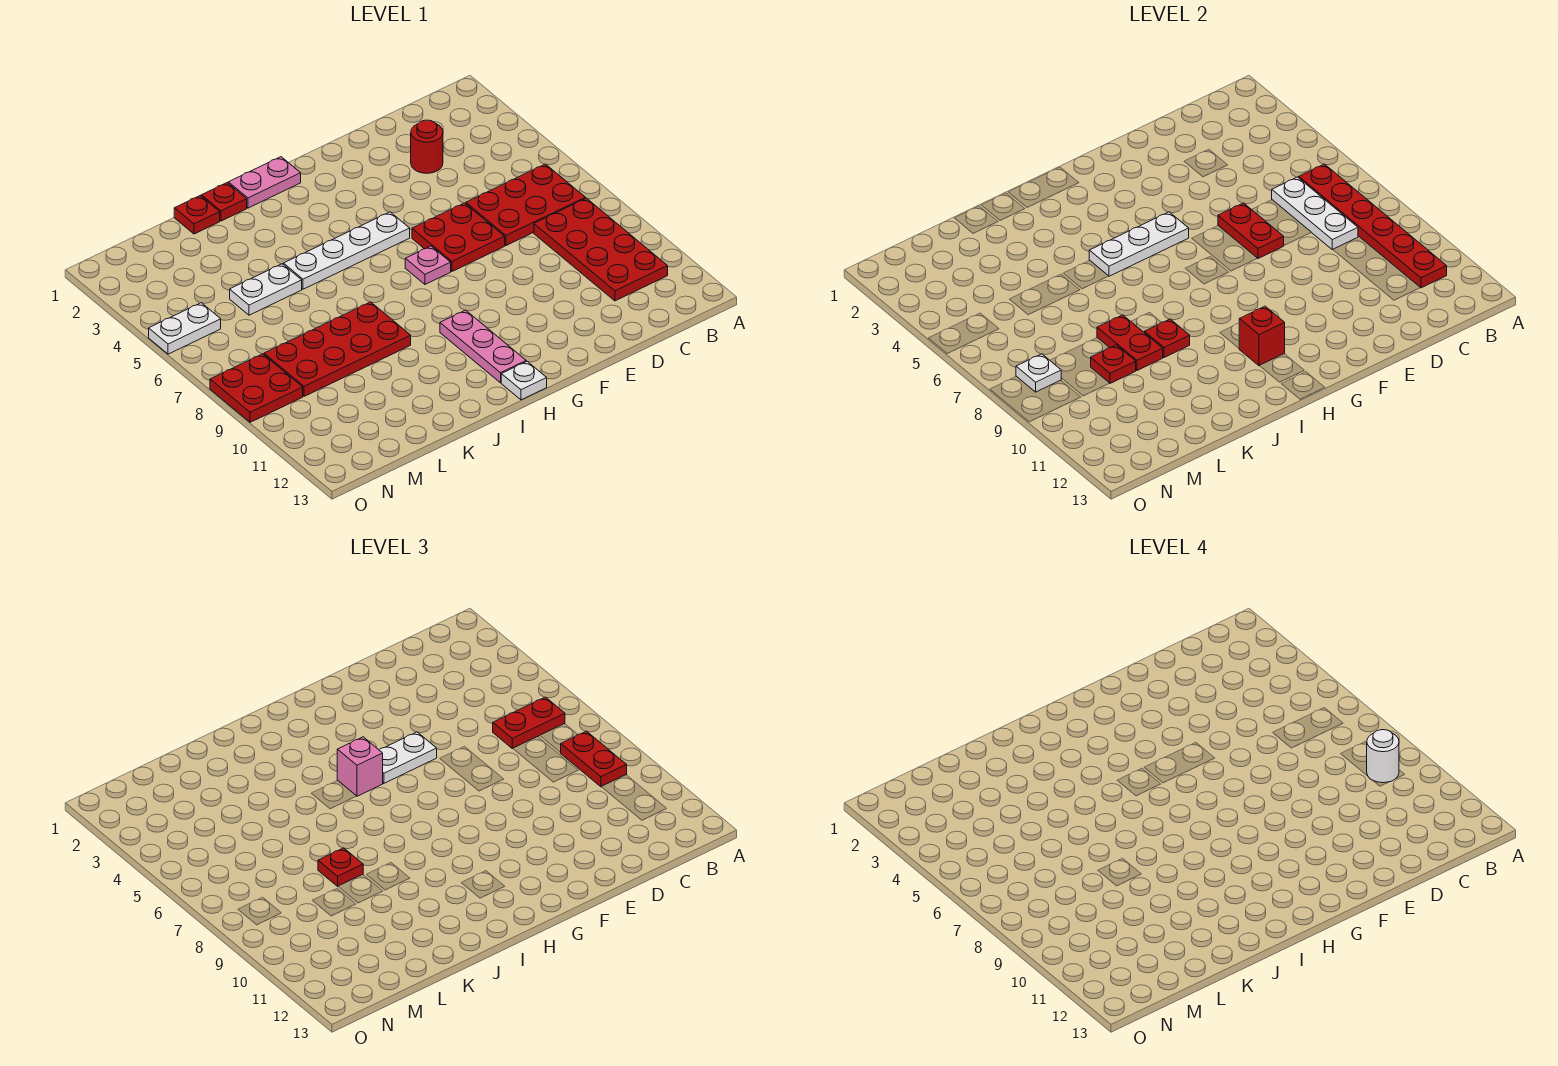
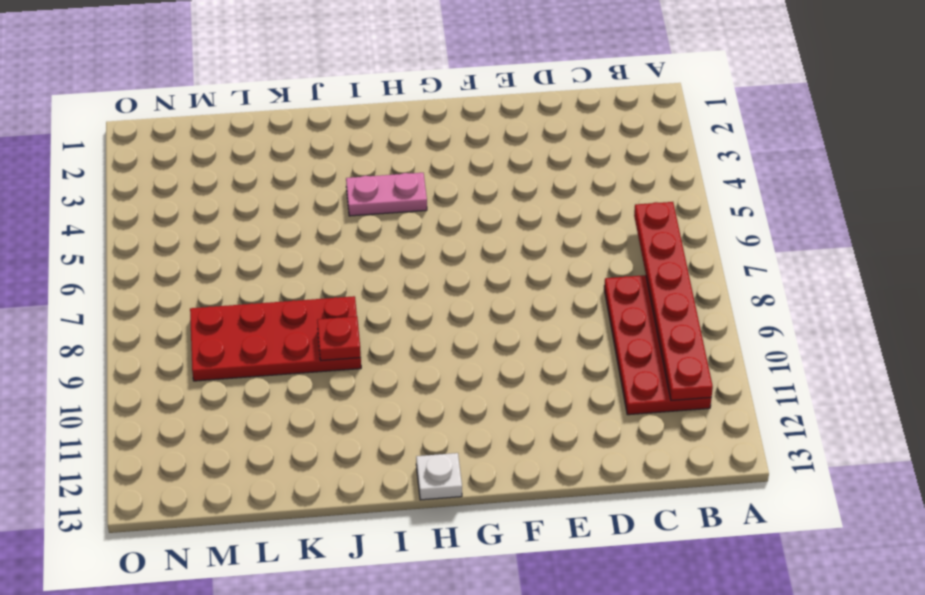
pink 1x2 plate [346,173,427,216] -> pink 1x2 plate moved to [228,157,301,208]
none -> red 2x3 plate [466,164,586,246]
none -> red 1x1 round brick [411,120,443,173]
none -> red 2x2 plate [412,203,505,271]
none -> white 1x4 plate [283,212,410,289]

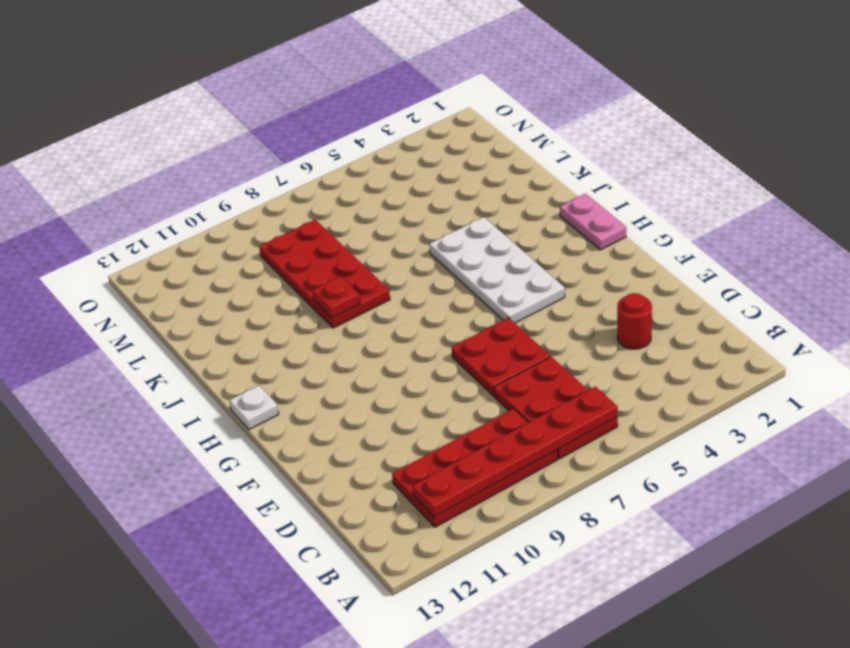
white 2x4 plate [429,217,565,323] -> white 1x4 plate [283,212,410,289]
none -> pink 1x1 plate [405,246,451,284]
none -> pink 1x3 plate [440,310,526,383]
none -> red 1x1 plate [201,183,247,221]
none -> red 1x1 plate [174,196,220,234]

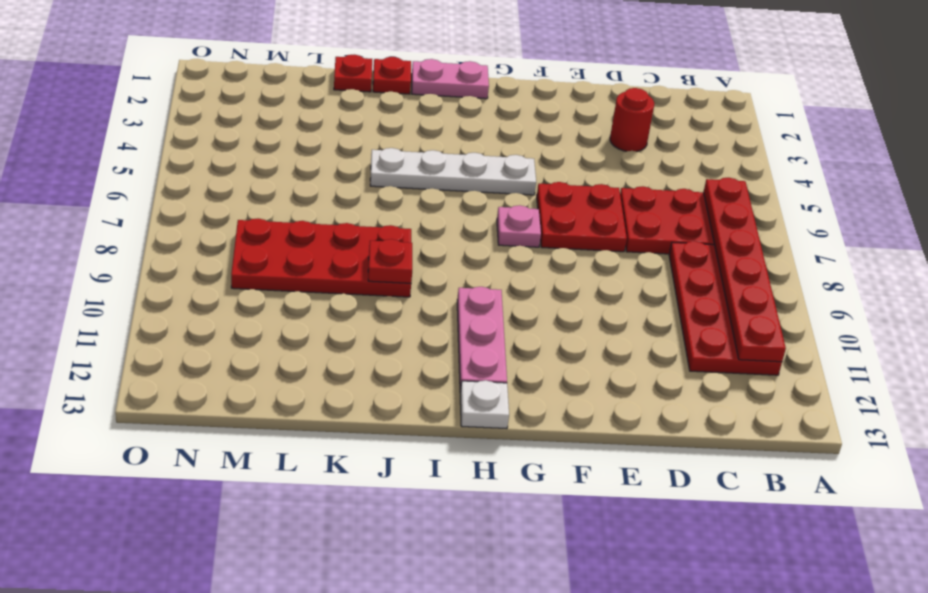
none -> white 1x2 plate [230,264,302,315]
none -> white 1x2 plate [149,303,221,354]
none -> red 2x2 plate [210,354,303,422]
none -> white 1x3 plate [1272,177,1358,250]

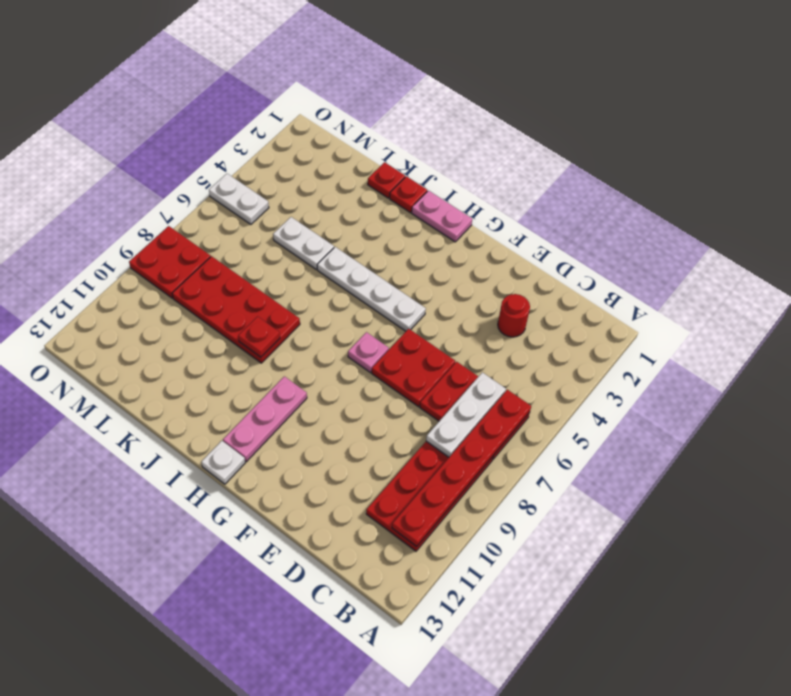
none -> red 1x2 plate [1218,203,1284,259]
none -> white 1x3 plate [1089,212,1189,276]
none -> red 1x1 brick [1239,306,1285,366]
none -> red 1x2 plate [1097,315,1163,370]

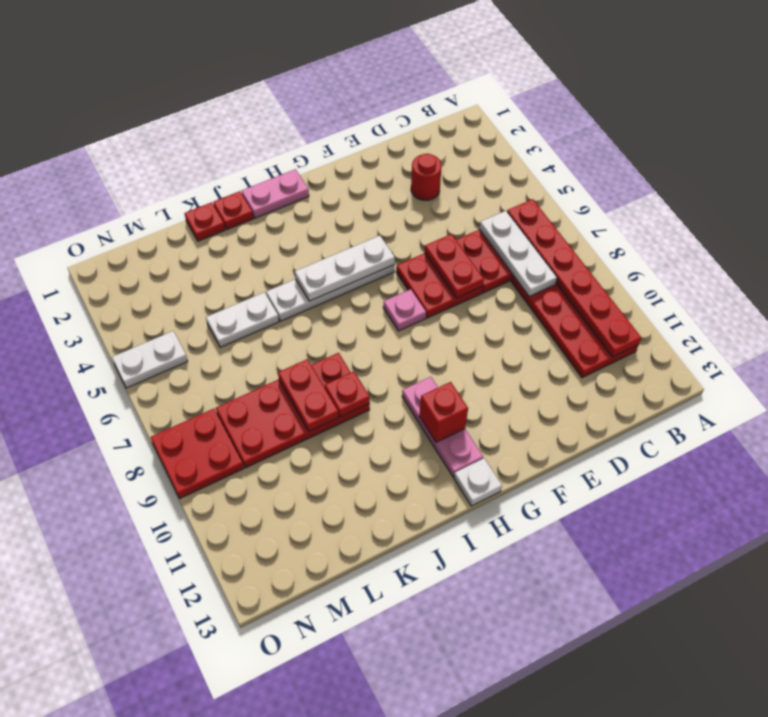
none -> red 1x1 plate [1091,345,1136,383]
none -> white 1x1 plate [1016,354,1061,392]
none -> red 1x2 plate [493,697,565,749]
none -> red 1x2 plate [561,731,627,787]

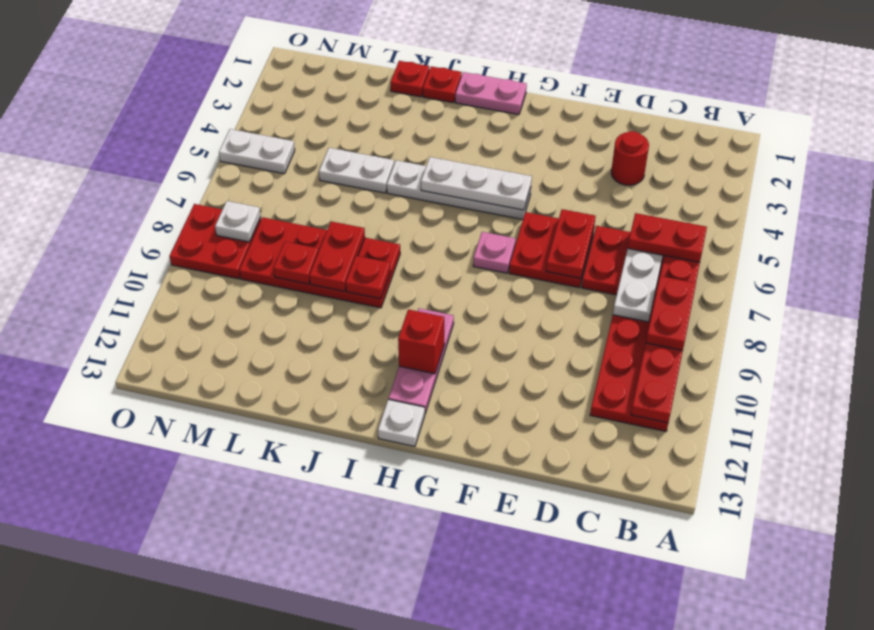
none -> white 1x2 plate [380,732,437,783]
none -> pink 1x1 brick [337,737,383,796]
none -> red 1x1 plate [318,848,363,886]
none -> white 1x1 round brick [1367,730,1399,783]

